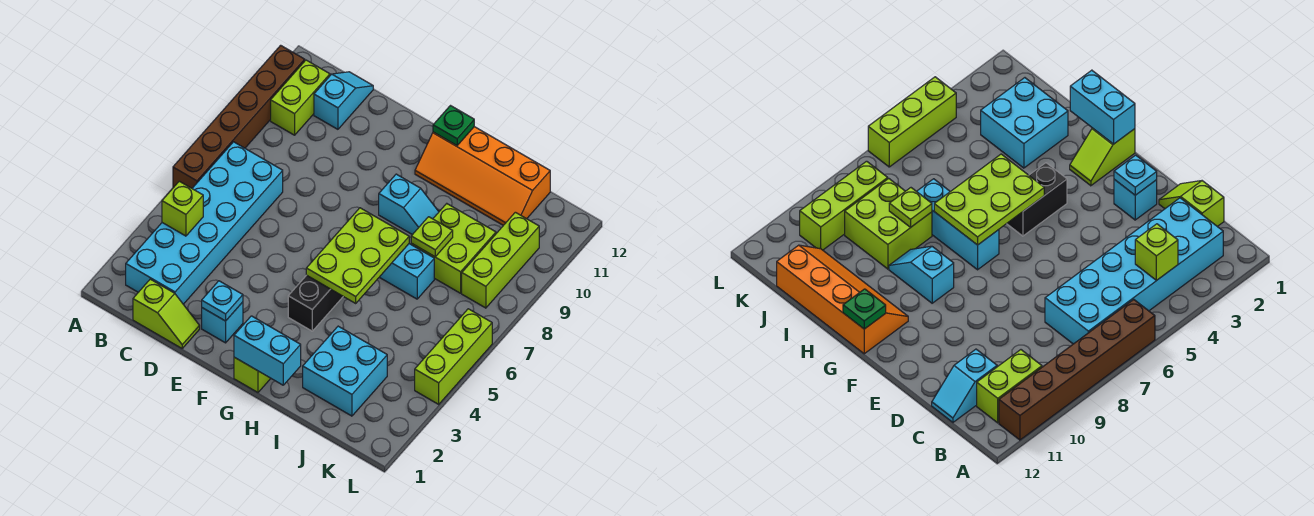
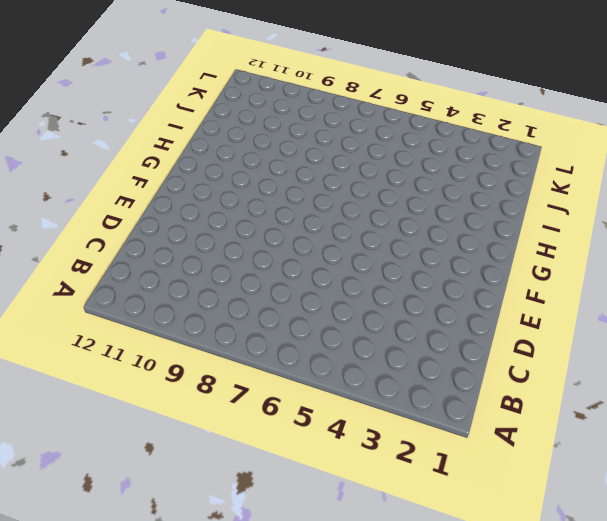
none -> brown 1x6 brick [173,45,305,188]
none -> cyan 2x6 brick [126,142,283,304]
none -> lime 1x2 brick [271,60,330,135]

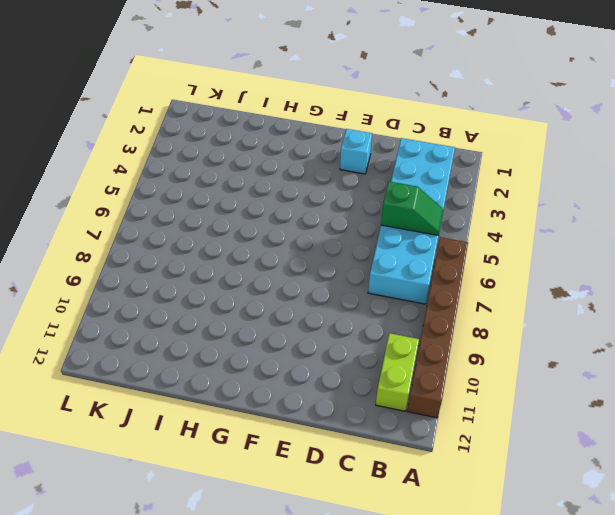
green 1x2 slope [381,182,443,236] -> none
none -> lime 1x2 slope [133,279,200,348]
none -> cyan 1x2 slope [314,72,373,129]
none -> lime 1x2 slope [234,357,271,392]

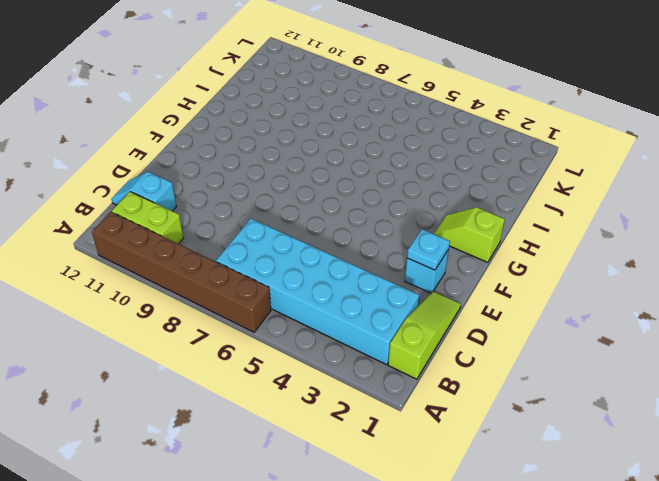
lime 1x3 slope [388,291,461,379] -> lime 1x2 slope [133,279,200,348]
none -> black 1x2 brick [288,275,343,331]
none -> cyan 1x3 brick [380,244,434,299]
none -> cyan 1x2 slope [379,174,439,235]

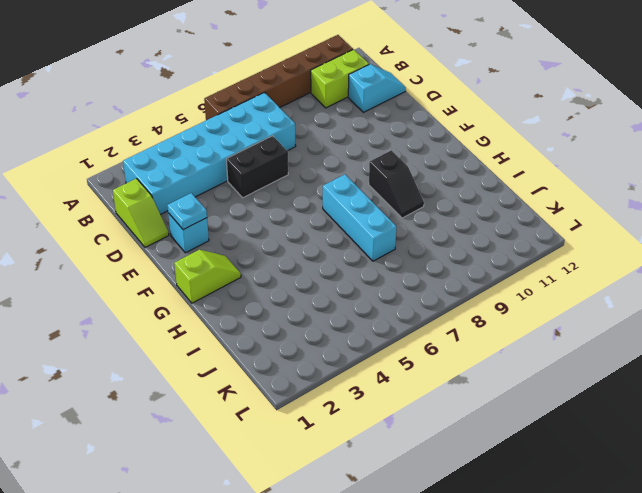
black 1x2 brick [226,136,288,198] -> black 1x2 brick moved to [288,275,343,331]
black 1x2 slope [369,150,424,218] -> cyan 1x2 slope [379,174,439,235]
none -> orange 2x4 slope [415,127,550,225]
none -> cyan 2x2 brick [303,326,387,416]
none -> lime 2x2 brick [411,204,496,293]

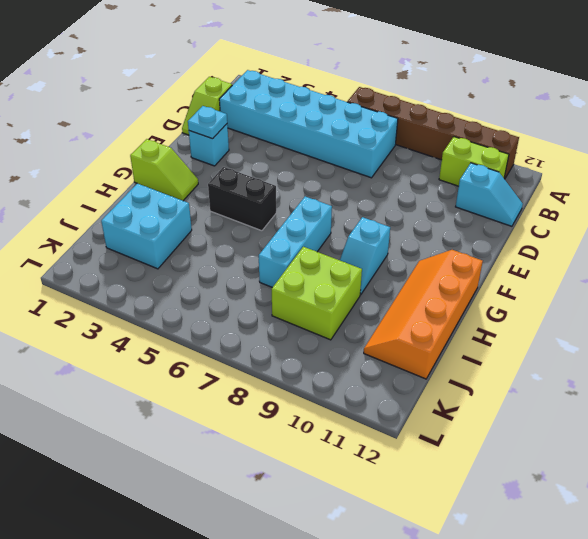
none -> lime 1x3 brick [462,212,539,308]
none -> lime 1x3 brick [415,309,492,404]
none -> lime 1x1 brick [162,181,203,236]

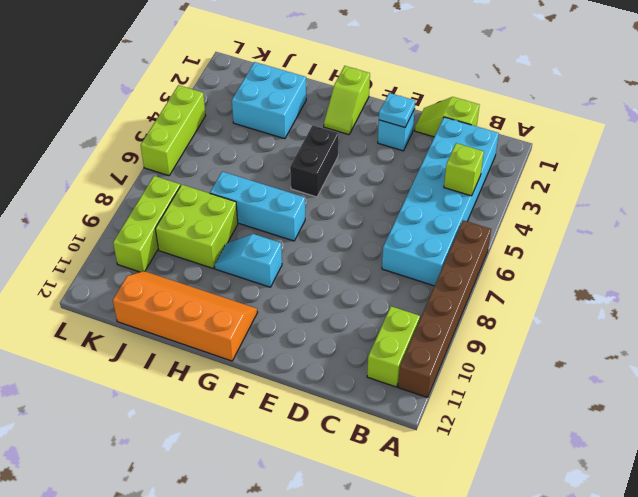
none -> cyan 1x2 slope [314,72,373,129]
none -> cyan 1x2 brick [234,316,301,385]
none -> lime 2x3 plate [306,208,409,303]

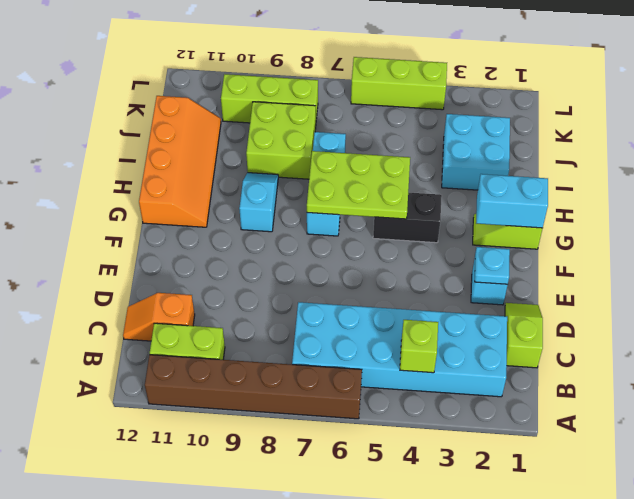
orange 1x2 slope [123,293,195,341] -> cyan 1x2 slope [314,72,373,129]
cyan 1x2 brick [476,174,548,228] -> cyan 1x2 brick turned to [234,316,301,385]
none -> green 1x1 plate [433,106,474,145]
none -> lime 1x1 plate [411,217,453,257]

